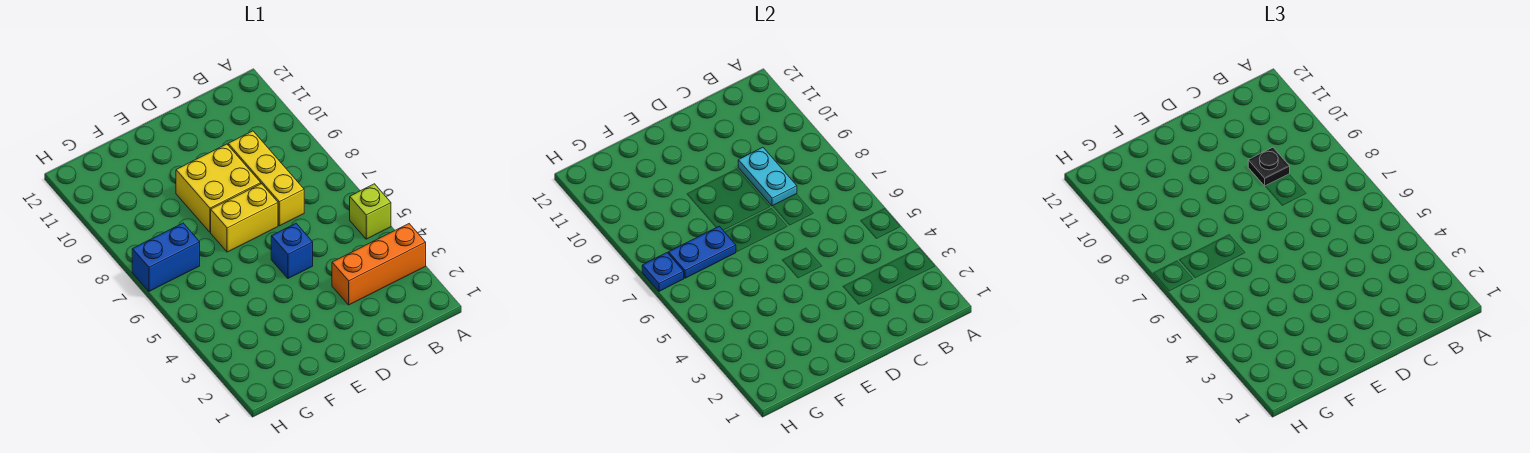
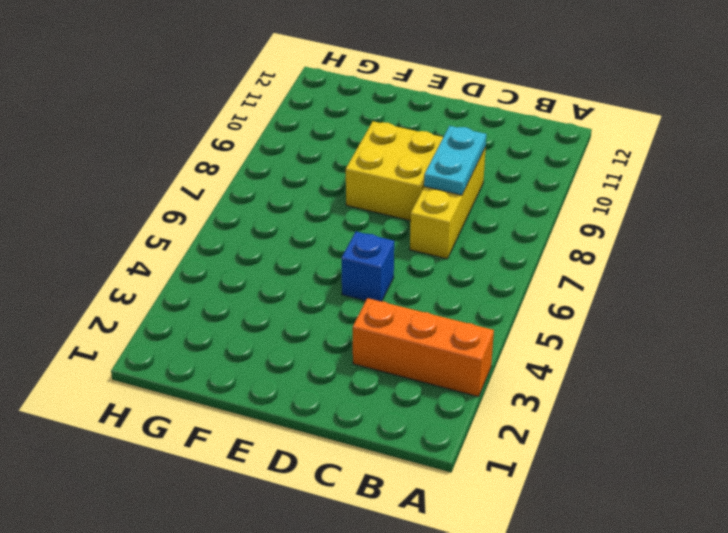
none -> lime 1x1 brick [350,184,391,239]
none -> yellow 1x2 brick [211,184,278,252]

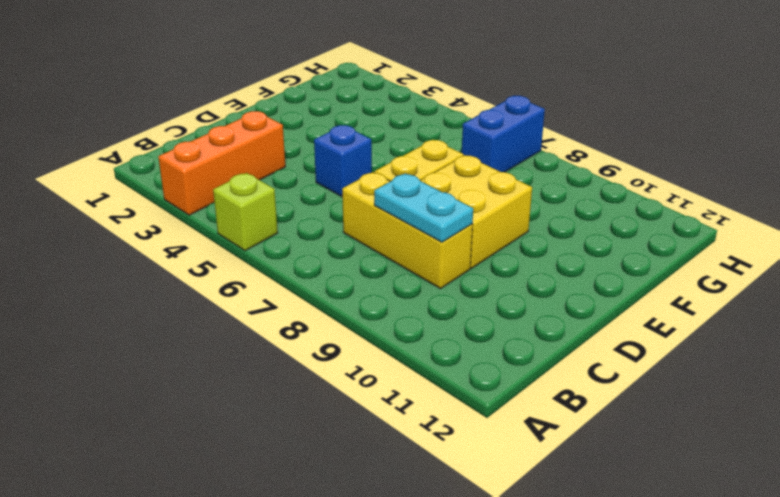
none -> blue 1x2 plate [668,226,736,278]
none -> blue 1x1 plate [642,253,684,291]

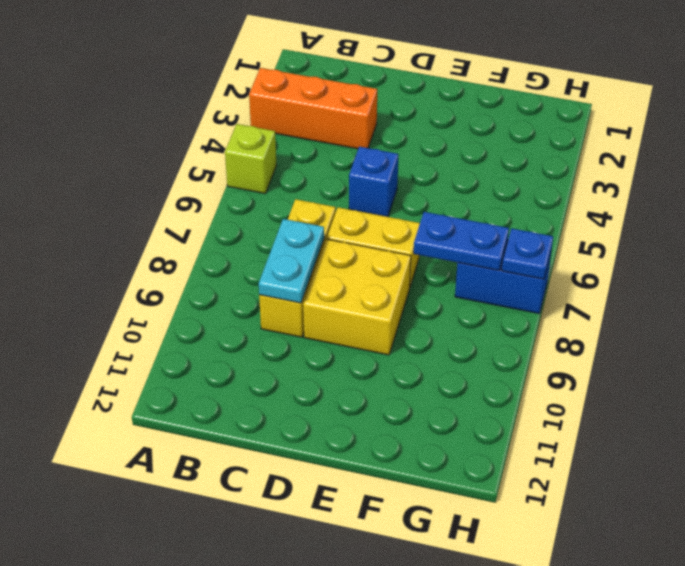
none -> black 1x1 plate [1248,147,1290,186]

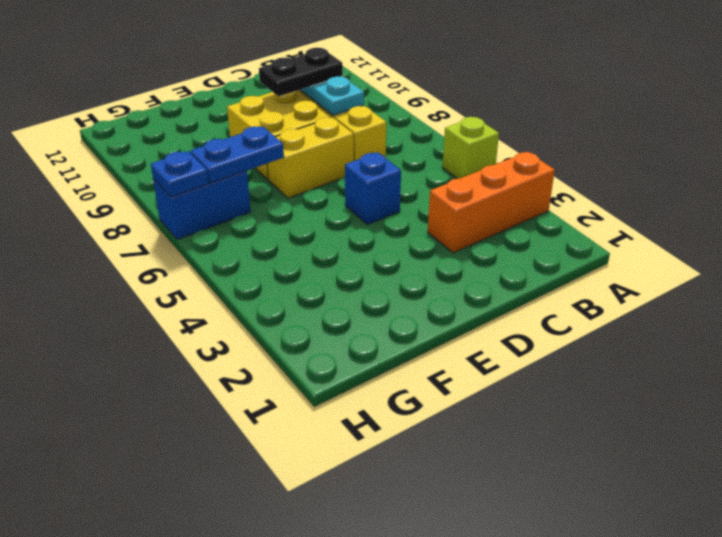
black 1x2 plate [259,48,343,96] -> black 1x1 plate [1248,147,1290,186]

